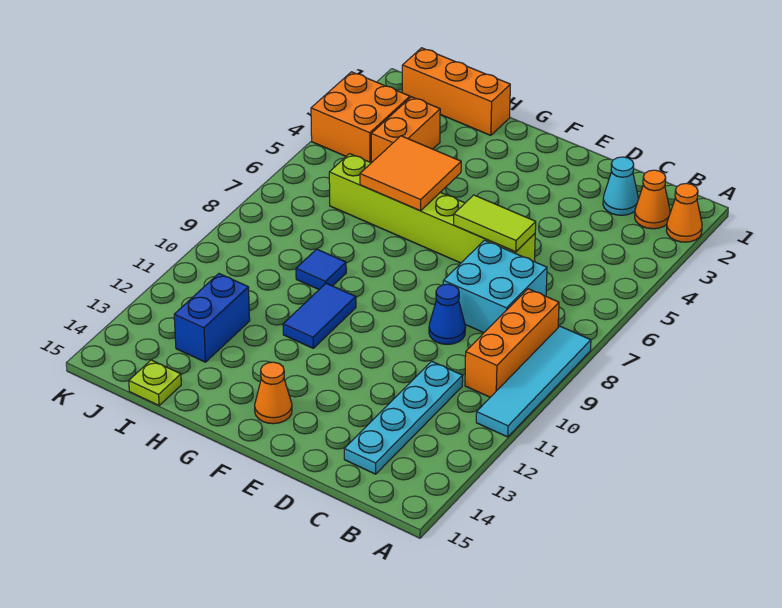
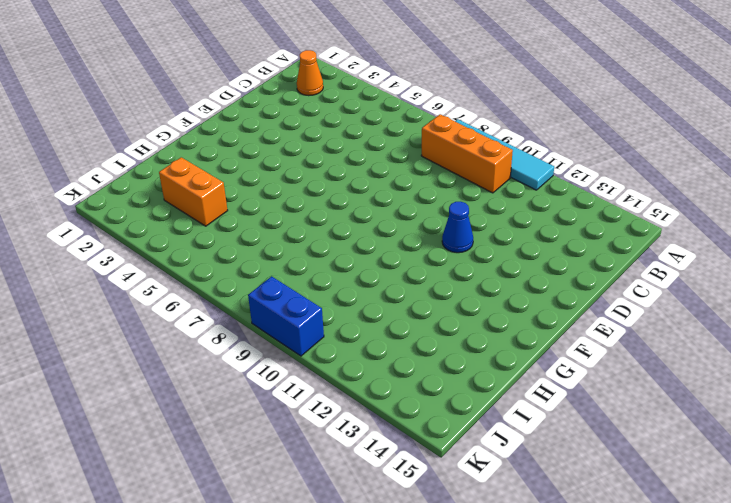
blue 1x1 cone [442,202,473,253] -> blue 1x1 cone moved to [429,284,466,344]
blue 1x2 brick [248,276,324,356] -> blue 1x2 brick moved to [174,274,250,362]
none -> orange 1x1 cone [666,183,702,242]
none -> cyan 1x1 cone [603,157,638,215]
none -> cyan 2x2 brick [443,240,547,333]

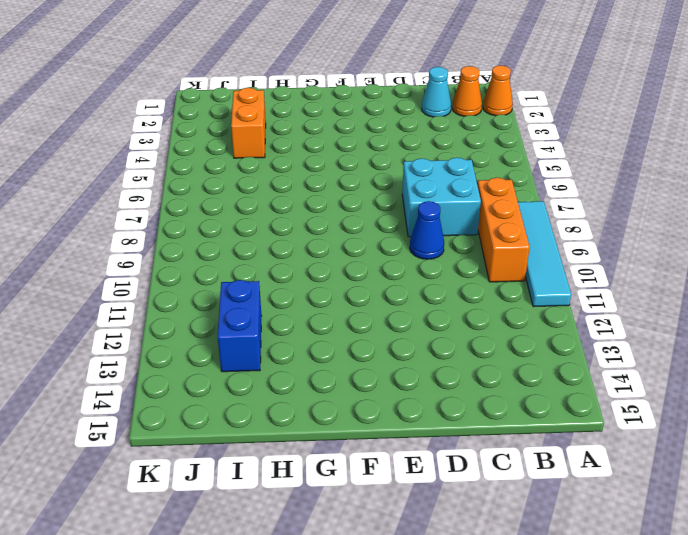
none -> cyan 1x4 plate [344,361,463,474]
none -> lime 1x6 brick [329,154,535,263]
none -> orange 1x1 cone [255,362,292,424]

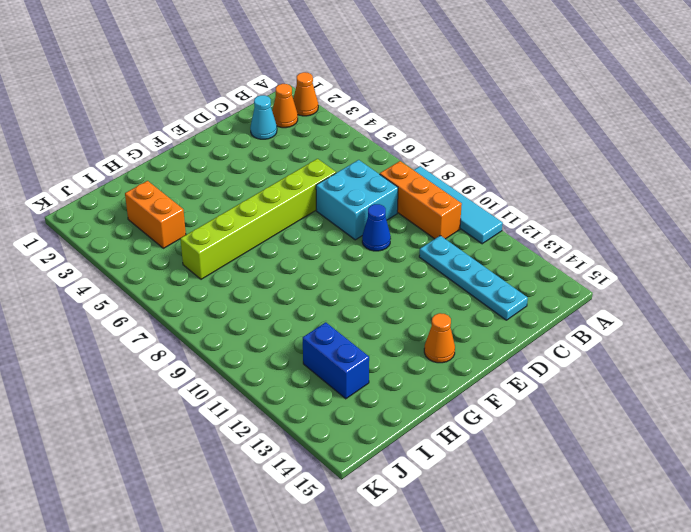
none -> blue 1x2 tile [283,283,356,348]
none -> orange 1x3 brick [402,48,510,135]
none -> blue 1x1 tile [296,249,346,289]

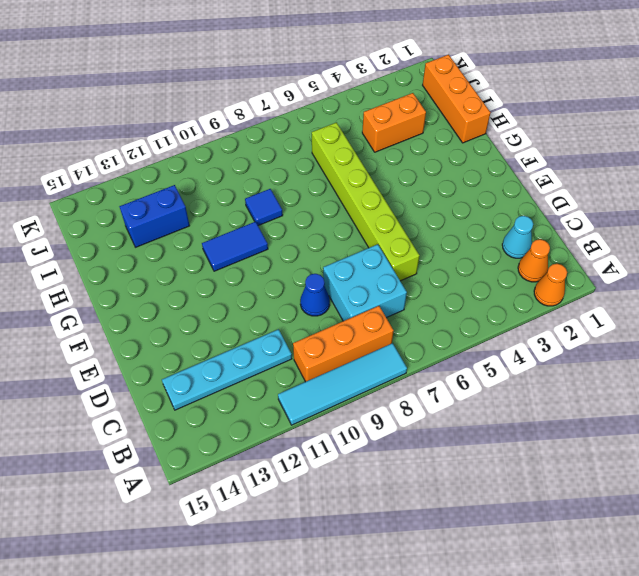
none -> orange 1x1 cone [255,362,292,424]
none -> lime 1x1 plate [129,360,181,405]
none -> orange 2x2 brick [311,72,410,162]

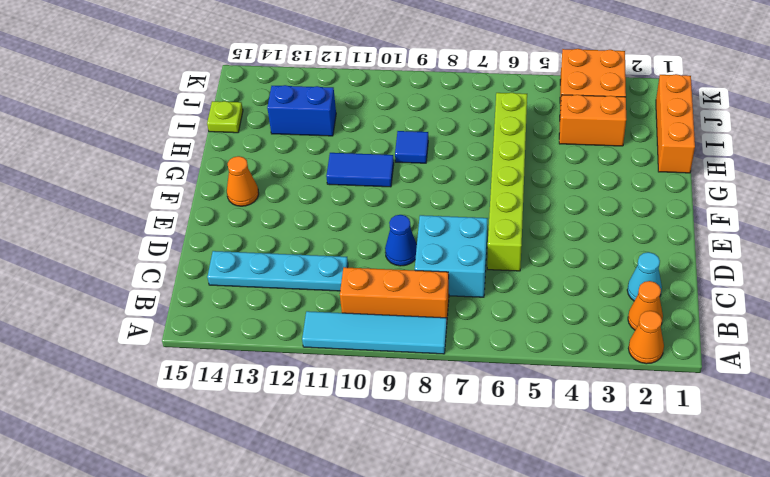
none -> lime 1x2 tile [454,195,536,252]
none -> orange 2x2 tile [360,136,461,211]

